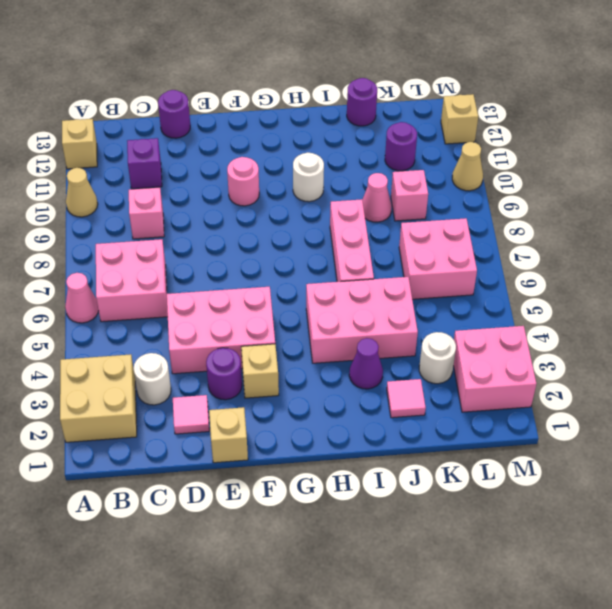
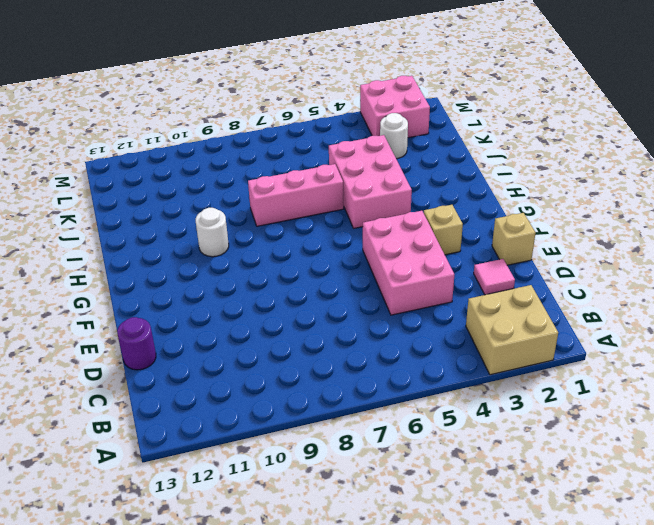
none -> pink 1x1 cone [65,273,99,323]
none -> tan 1x1 cone [66,168,98,217]
none -> tan 1x1 brick [62,119,97,169]

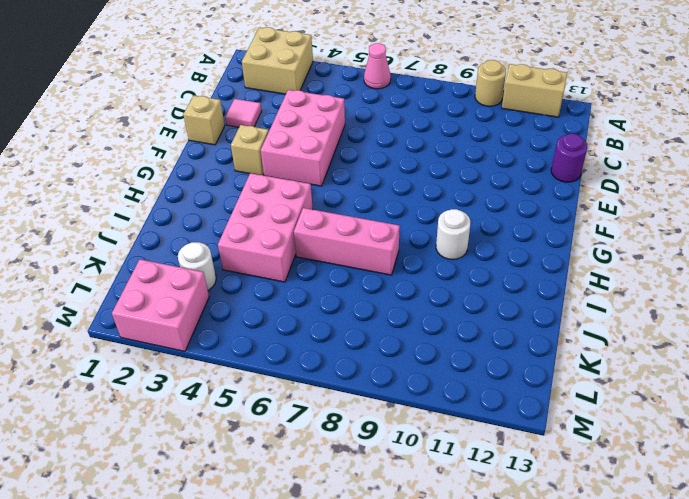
tan 1x1 round brick [475,60,506,106] -> tan 1x1 cone [66,168,98,217]
tan 1x2 brick [502,64,567,117] -> tan 1x1 brick [62,119,97,169]
none -> pink 2x2 brick [96,239,168,322]
none -> white 1x1 round brick [134,353,171,405]
none -> pink 1x1 brick [129,188,164,239]

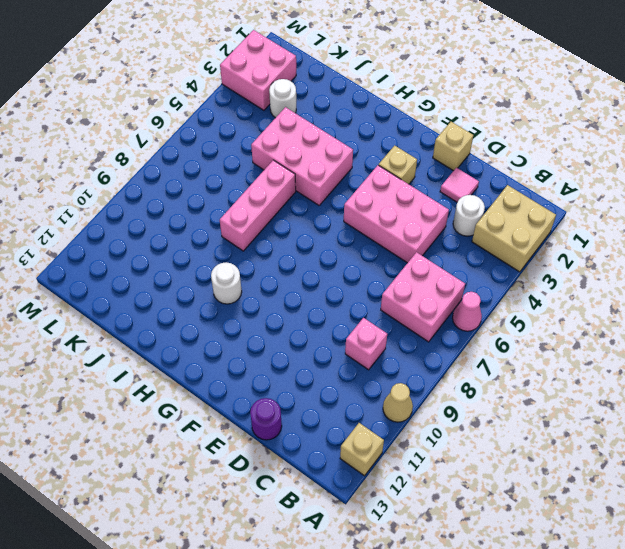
none -> purple 1x1 brick [127,138,162,189]
none -> purple 1x1 round brick [206,348,242,400]
none -> pink 1x1 round brick [227,157,259,206]

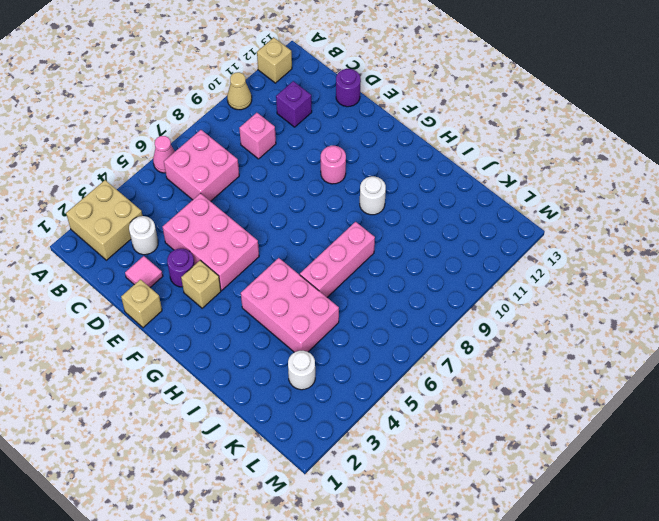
none -> purple 1x1 cone [349,338,383,389]
none -> pink 1x1 tile [387,379,426,418]
none -> pink 1x1 cone [362,173,392,222]

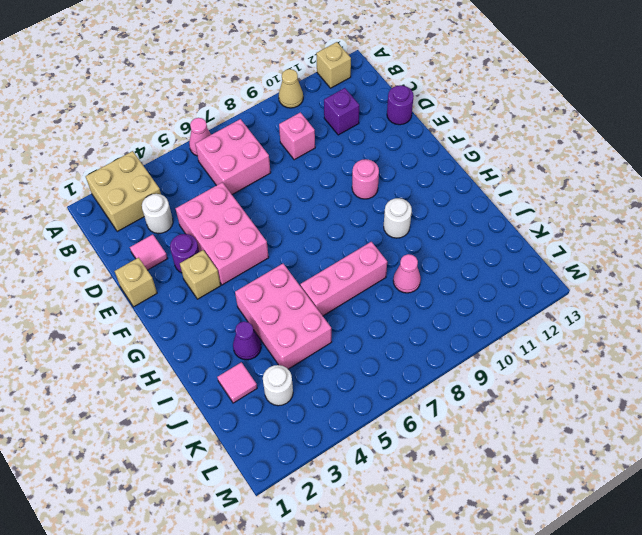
none -> purple 1x1 round brick [347,78,377,126]
none -> pink 2x2 brick [399,218,477,299]
none -> pink 1x1 brick [391,170,428,221]

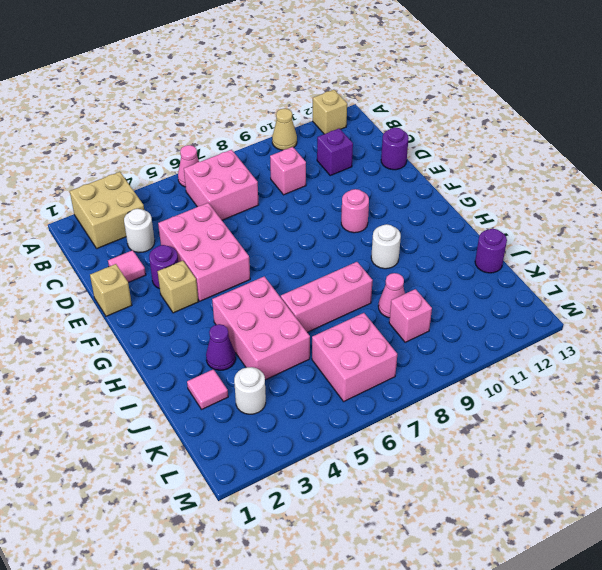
none -> purple 1x1 round brick [385,122,417,171]
none -> pink 2x2 brick [454,326,536,412]
none -> tan 1x1 cone [452,142,483,191]

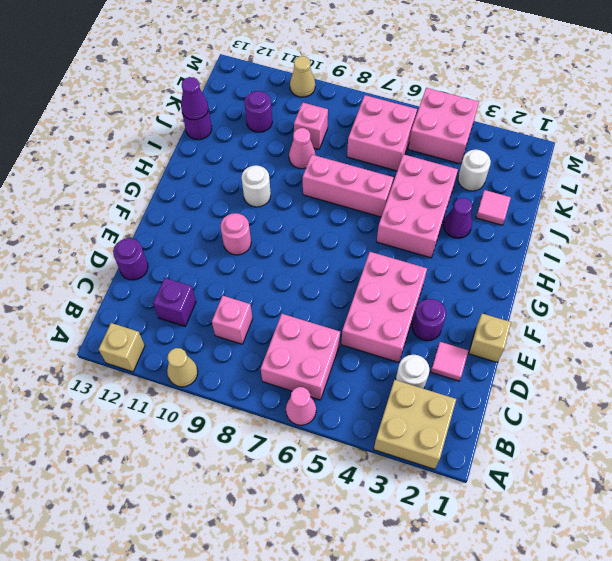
purple 1x1 cone [181,77,208,120] -> none
pink 2x2 brick [408,88,479,164] -> pink 2x2 brick moved to [454,326,536,412]
none -> tan 1x1 brick [241,344,279,398]
none -> tan 1x1 brick [441,94,478,144]

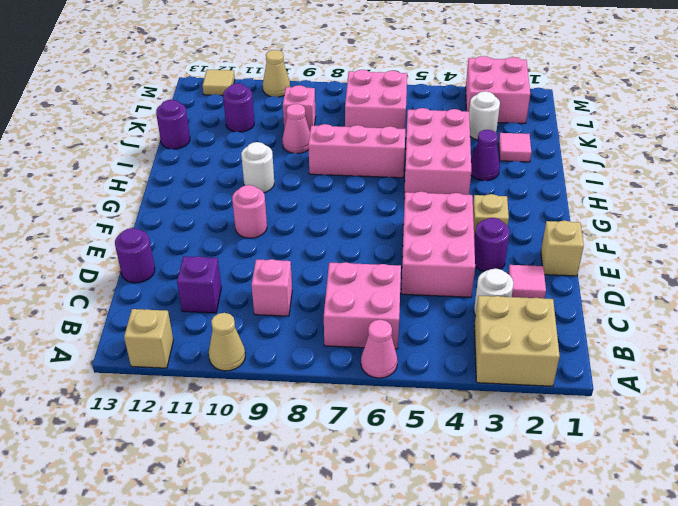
tan 1x1 tile [202,69,235,95] -> tan 1x1 brick [441,94,478,144]

